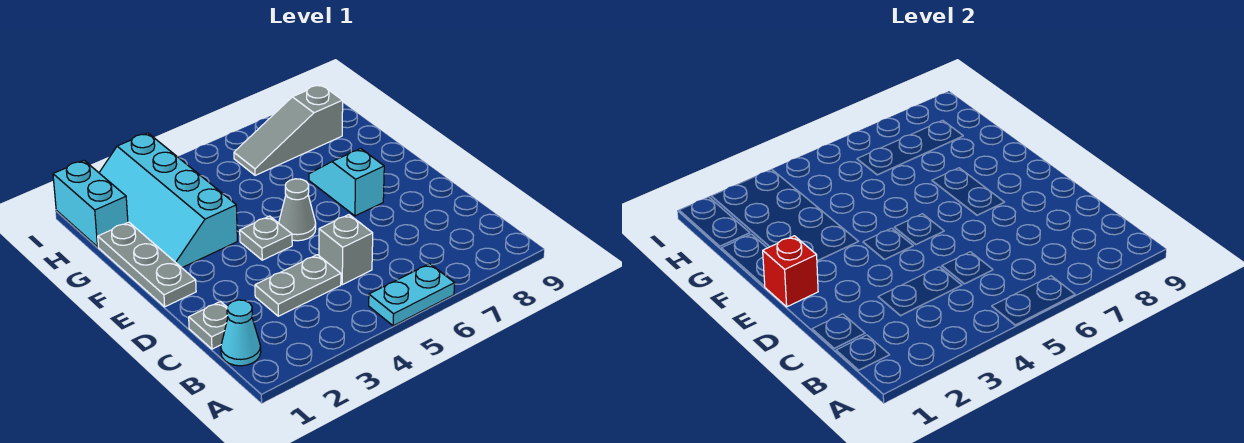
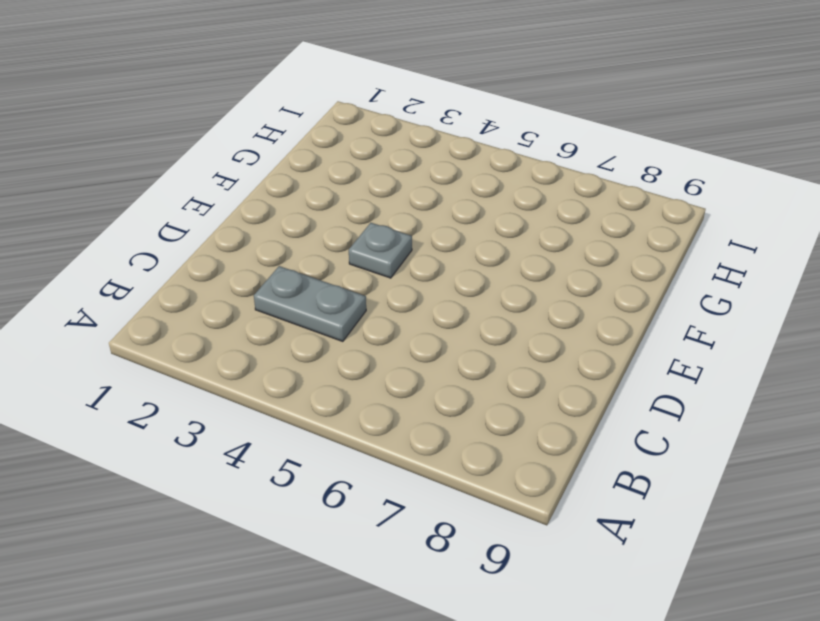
none -> cyan 1x2 plate [369,264,455,326]
none -> cyan 1x1 cone [221,300,261,366]
none -> grey 1x1 plate [189,301,228,349]

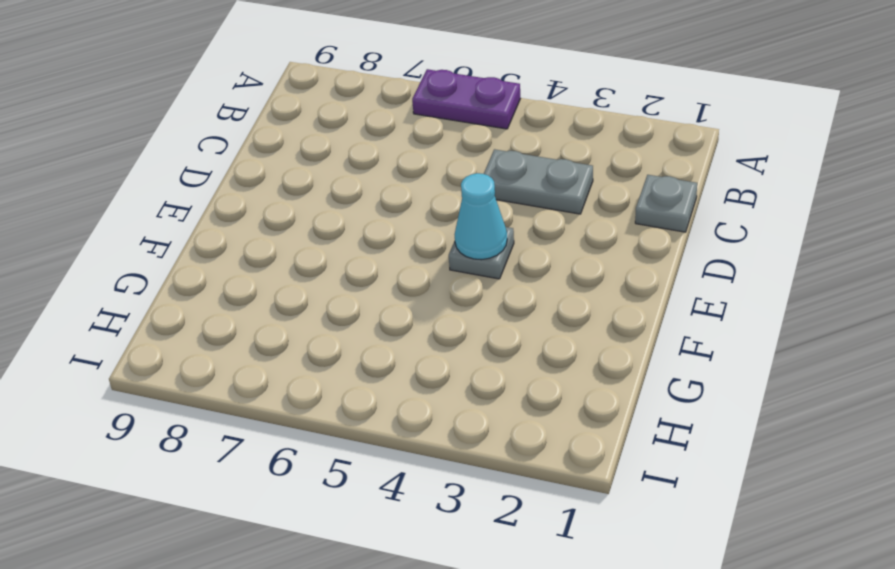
purple 1x2 plate [412,69,520,129] -> cyan 1x2 plate [369,264,455,326]
cyan 1x1 cone [455,173,507,260] -> cyan 1x1 cone moved to [221,300,261,366]
none -> grey 1x1 brick [319,215,373,285]
none -> grey 1x3 plate [98,222,196,307]
none -> grey 1x1 cone [279,179,316,241]

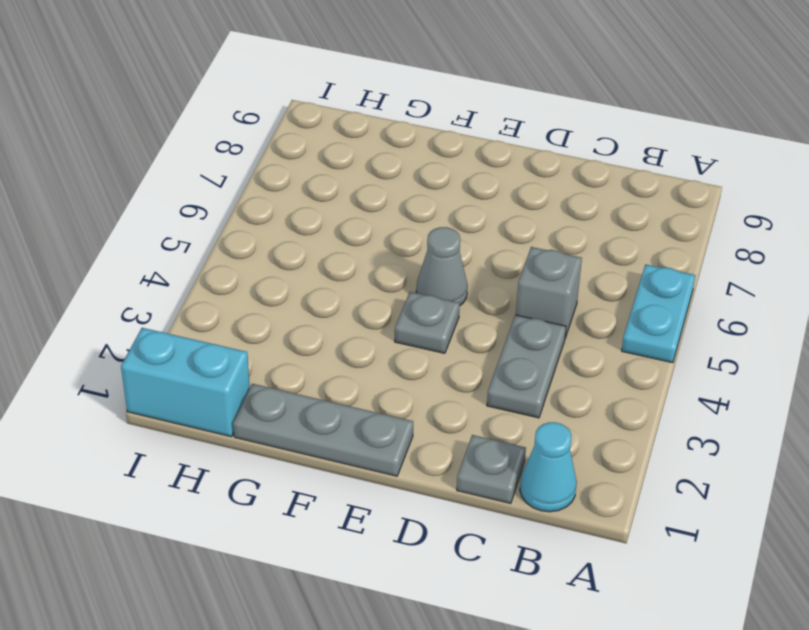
none -> cyan 1x2 slope [309,149,384,216]
none -> cyan 2x4 slope [99,133,237,268]
none -> grey 1x3 slope [234,85,343,175]

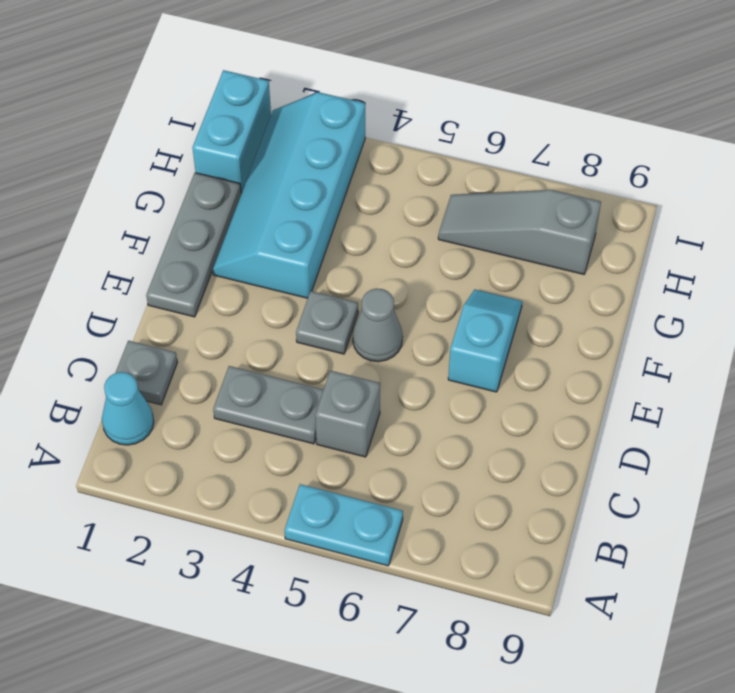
none -> red 1x1 brick [763,236,818,307]

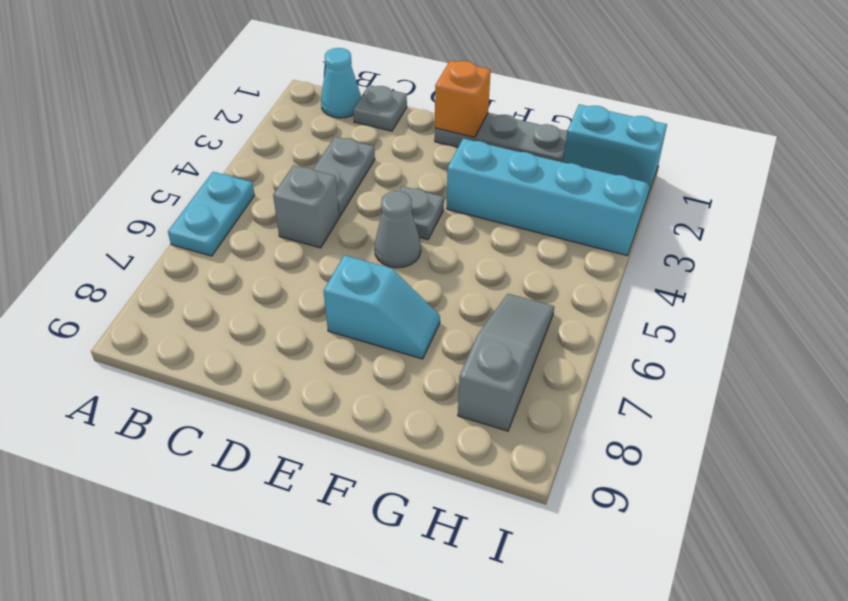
orange 1x1 brick [435,60,491,137] -> red 1x1 brick [763,236,818,307]

